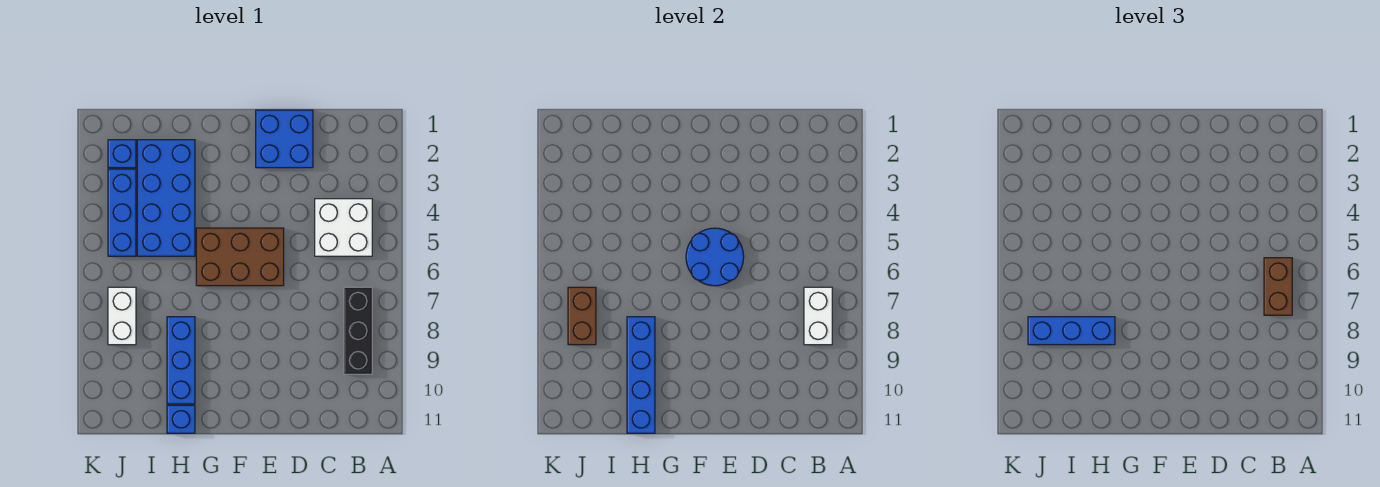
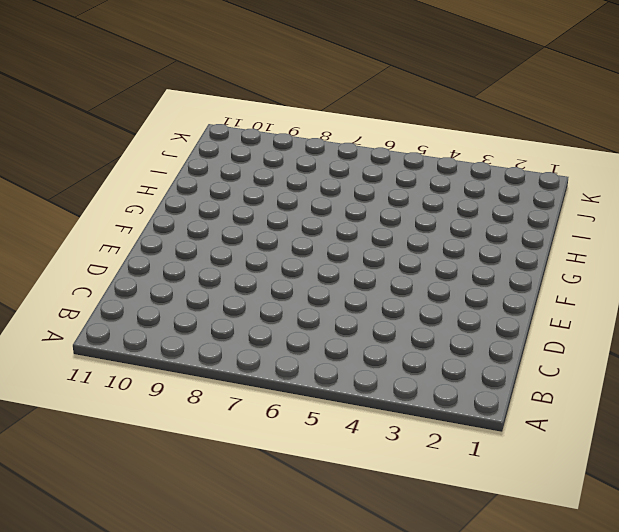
none -> white 2x2 brick [315,199,372,256]
none -> black 1x3 brick [344,287,372,374]
none -> blue 2x2 brick [256,110,313,168]

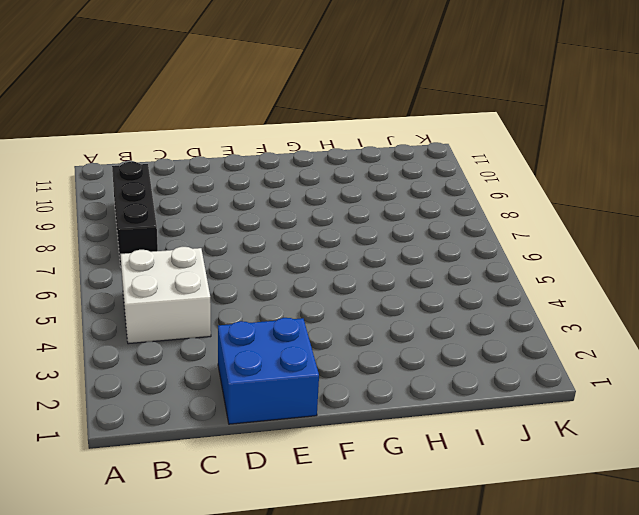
none -> brown 2x3 brick [196,228,284,286]
none -> blue 2x4 brick [137,140,195,256]
none -> blue 1x3 brick [167,317,195,404]

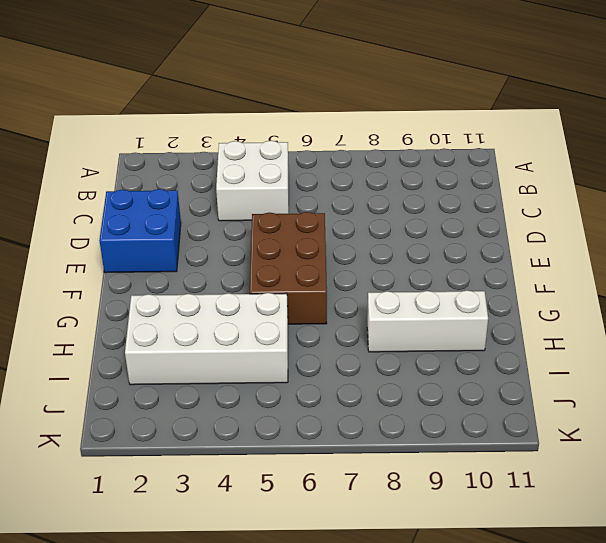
white 2x4 brick [125,293,288,385] -> blue 2x4 brick [137,140,195,256]
white 1x3 brick [367,290,488,352] -> blue 1x3 brick [167,317,195,404]
none -> black 1x3 brick [344,287,372,374]
none -> blue 1x1 brick [167,405,195,433]
none -> blue 1x1 brick [108,140,136,168]

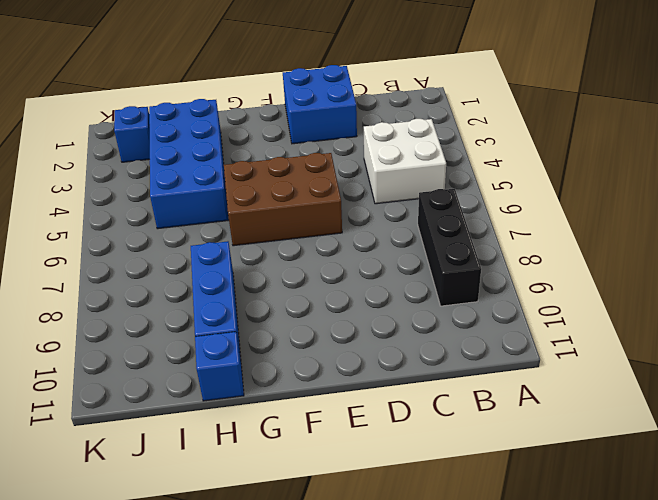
none -> blue 1x3 brick [108,169,136,256]
none -> white 1x2 brick [108,287,136,345]
none -> white 1x2 brick [804,287,832,345]

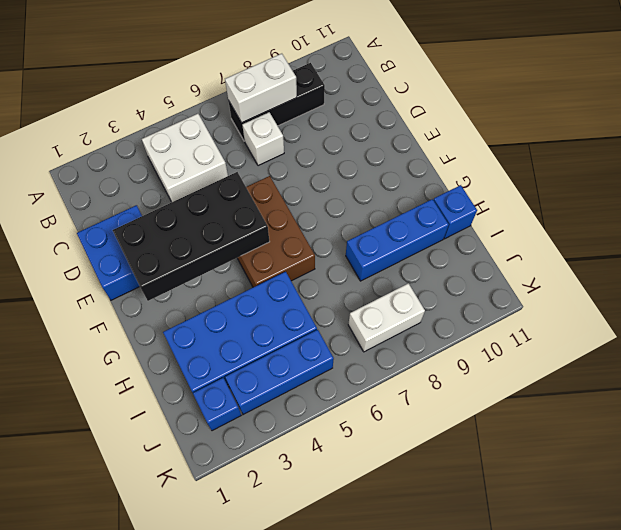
white 1x1 brick [242,112,284,166] -> none
black 2x4 brick [113,172,270,301] -> blue 2x2 round brick [686,228,744,286]
none -> blue 1x4 brick [627,317,655,433]
none -> brown 1x2 brick [568,287,596,345]
none -> brown 1x2 brick [1264,258,1292,315]

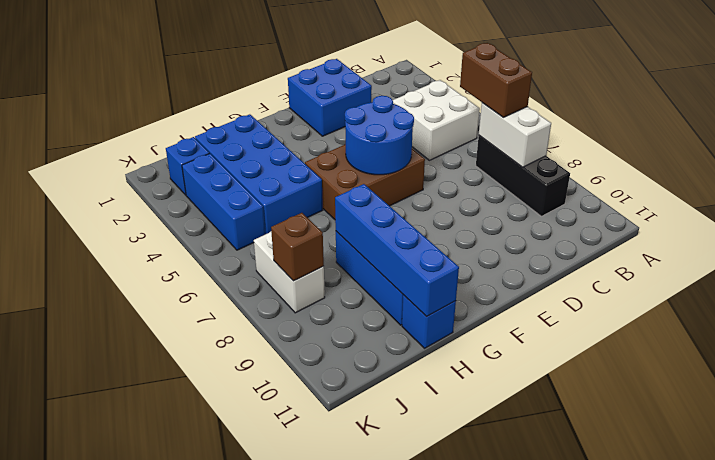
brown 1x1 brick [271,213,324,281] -> brown 1x2 brick [568,287,596,345]
none -> blue 1x3 brick [1028,317,1115,345]

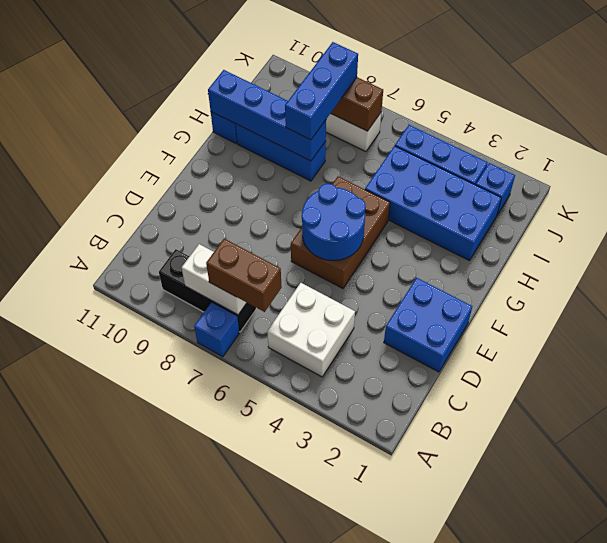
blue 1x1 brick [194,302,239,357] -> none

